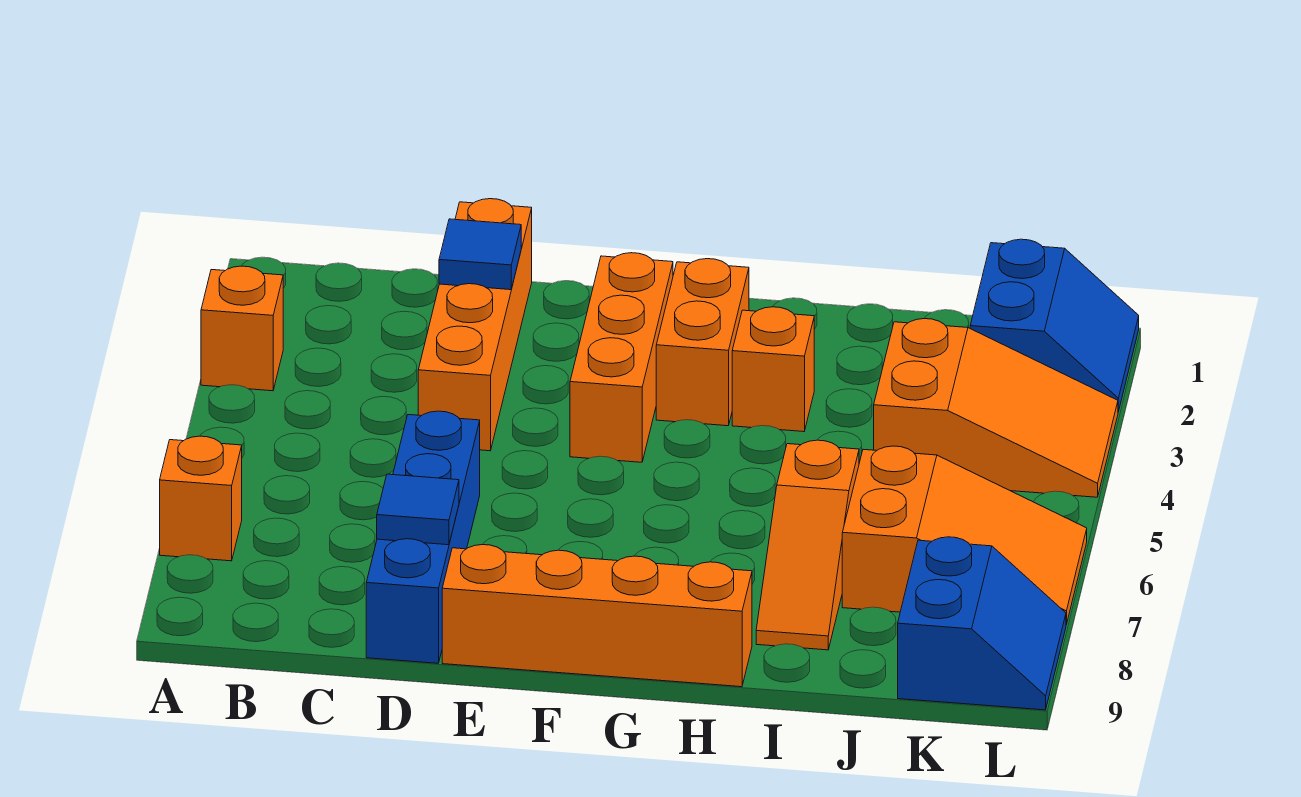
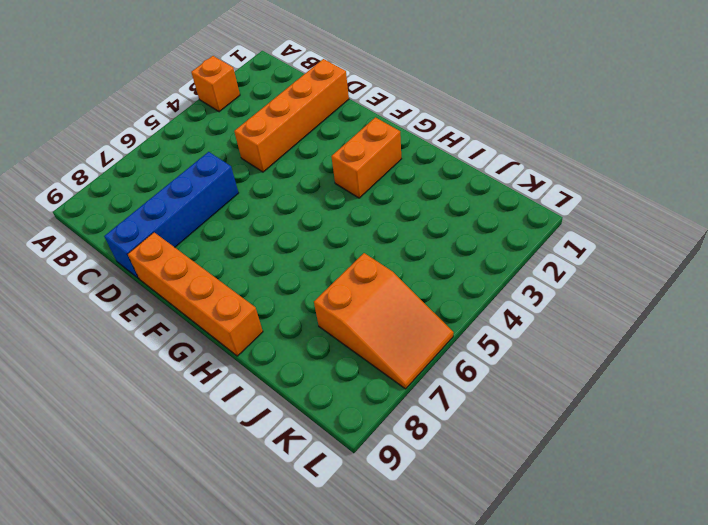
none -> orange 1x1 brick [160,436,242,561]
none -> orange 1x3 brick [570,253,673,462]
none -> orange 1x1 brick [732,307,814,432]

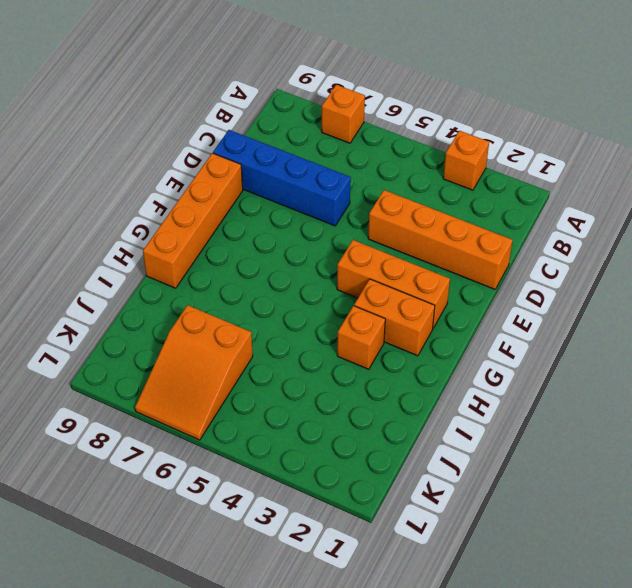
none -> orange 1x3 slope [756,440,859,650]
none -> orange 2x3 slope [874,319,1118,497]
none -> blue 2x2 slope [970,239,1139,412]

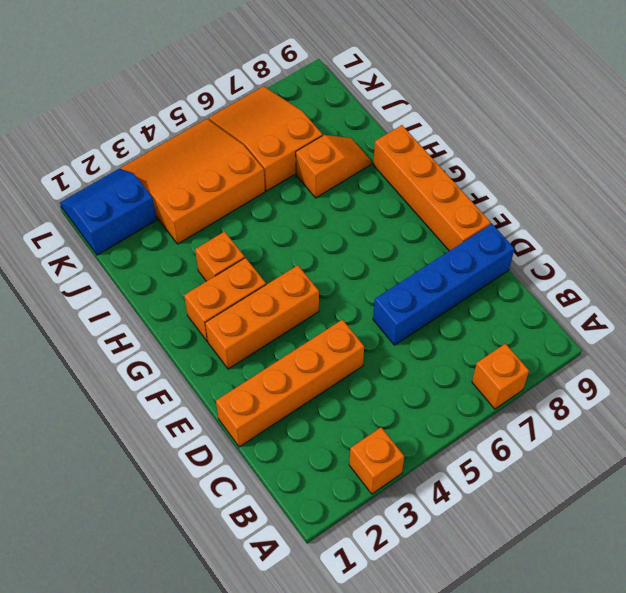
orange 1x2 slope [296,135,371,198] -> orange 1x3 slope [756,440,859,650]
orange 3x3 slope [121,119,265,244] -> orange 2x3 slope [874,319,1118,497]
none -> blue 2x2 slope [898,537,1066,710]
none -> blue 1x1 tile [439,219,521,290]
none -> blue 1x1 tile [377,474,459,545]

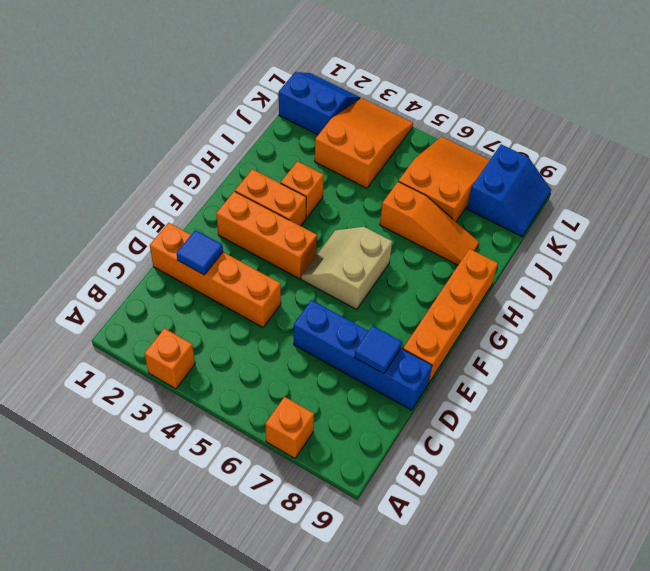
tan 2x2 slope [301,227,392,309] -> none
blue 2x2 slope [467,144,551,237] -> blue 2x2 slope turned to [898,537,1066,710]

